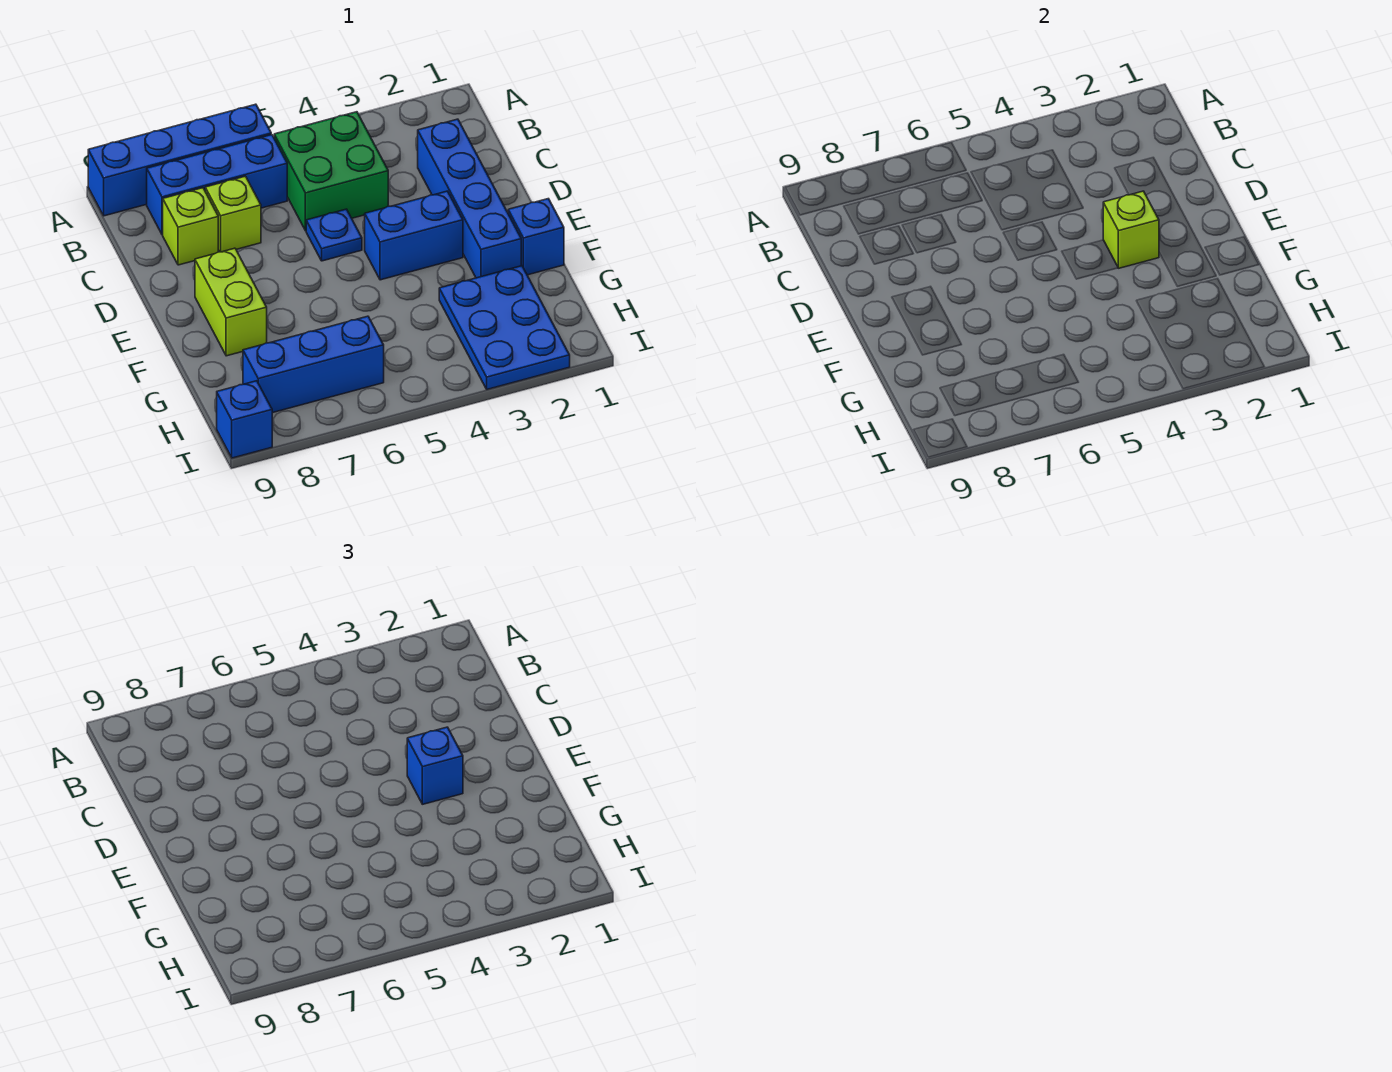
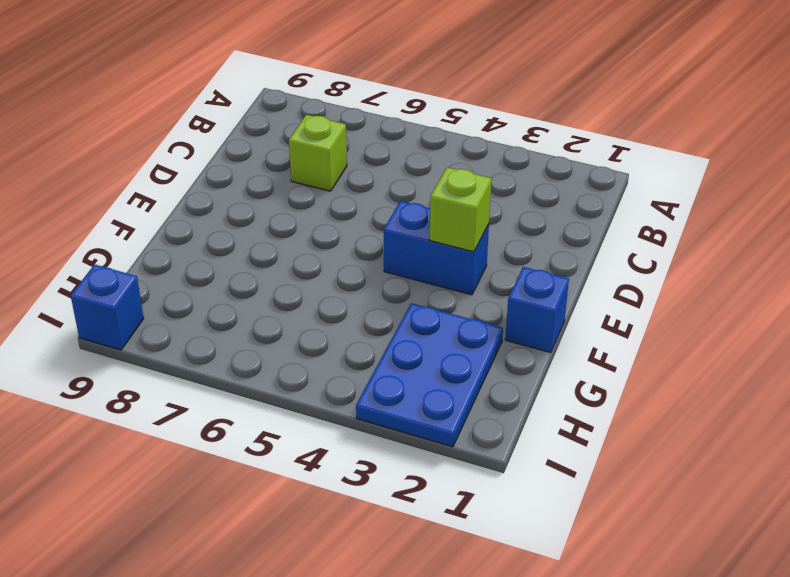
none -> blue 1x4 brick [88,104,271,216]
none -> green 2x2 brick [274,112,388,231]
none -> blue 1x3 brick [147,135,287,235]

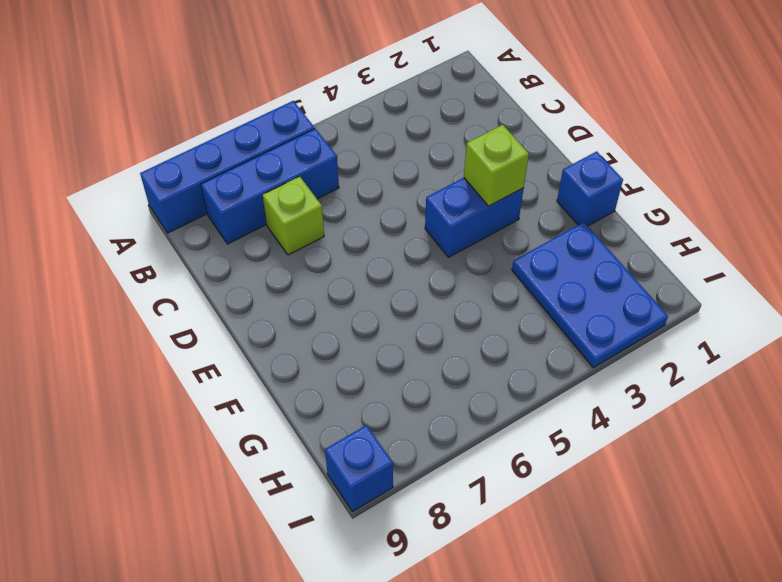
none -> green 2x2 brick [274,112,388,231]
none -> blue 1x4 brick [418,119,521,278]
none -> lime 1x1 brick [163,188,218,265]

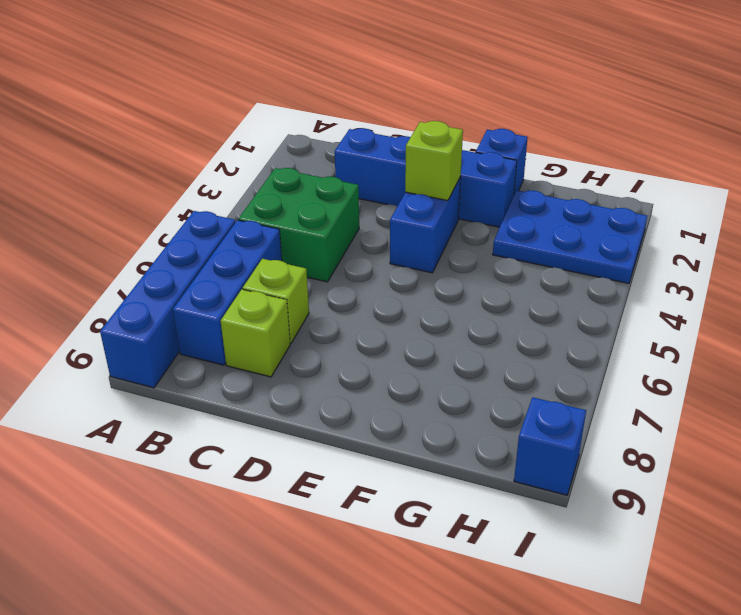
none -> blue 1x1 plate [306,209,362,261]
none -> lime 1x2 brick [195,248,267,356]
none -> blue 1x3 brick [243,316,384,413]

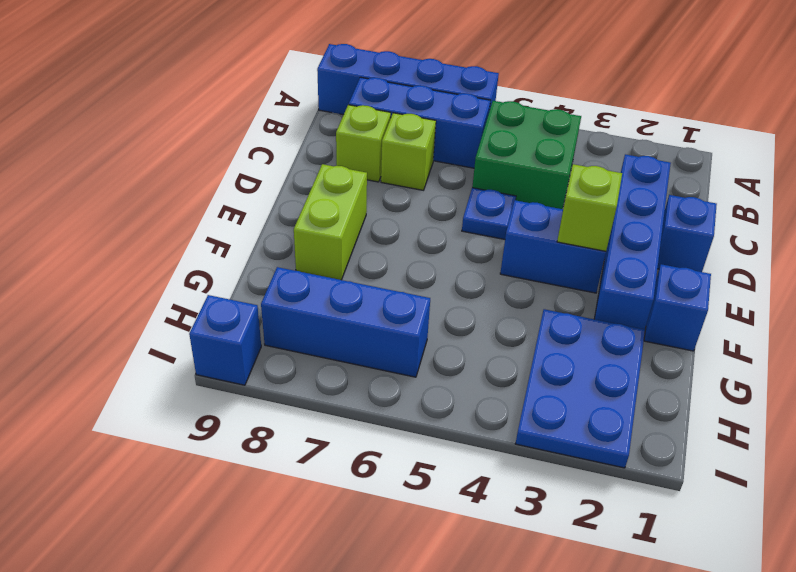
blue 1x1 brick [657,195,717,272] -> blue 1x1 brick moved to [407,727,463,804]

